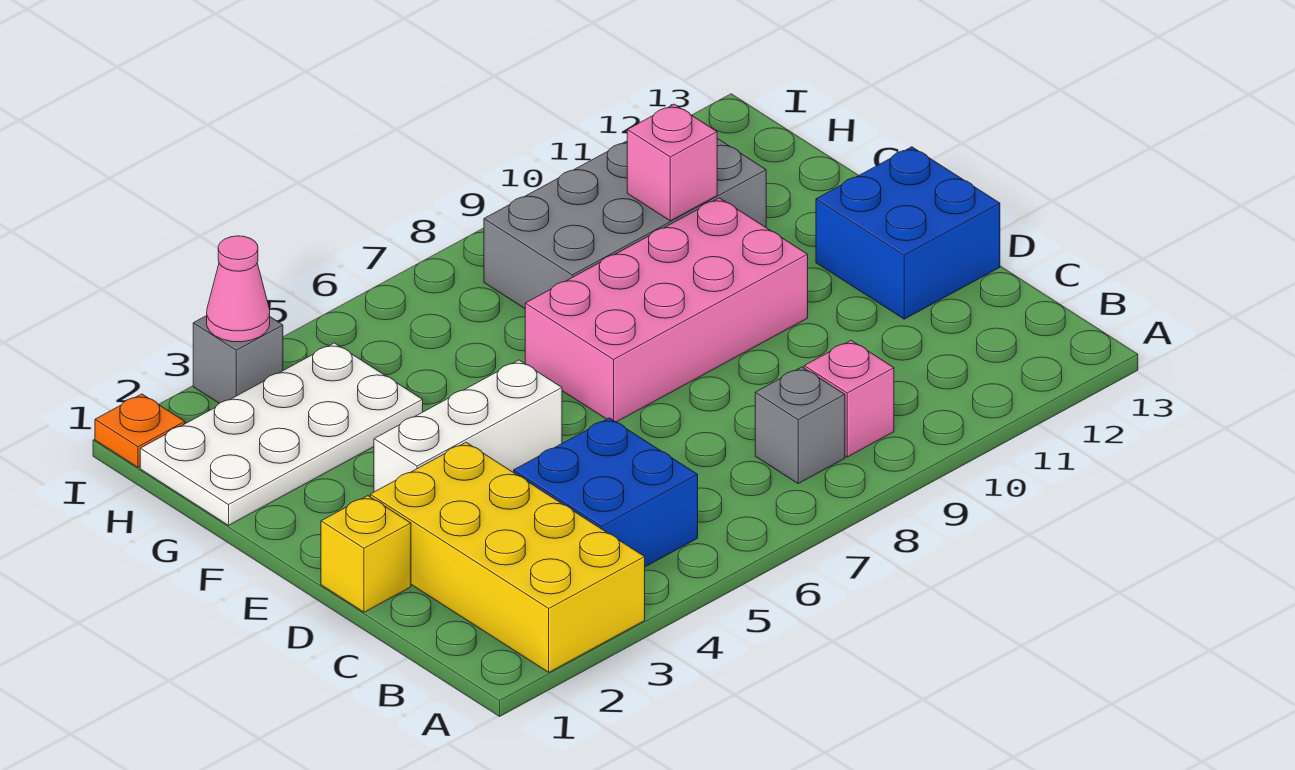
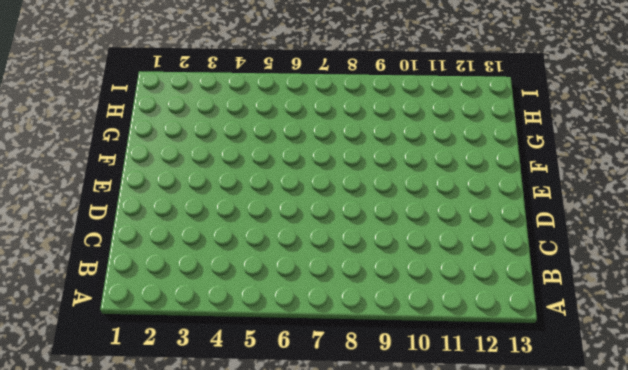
none -> yellow 2x4 brick [370,442,645,672]
none -> blue 2x2 brick [514,418,698,567]
none -> grey 1x1 brick [755,367,845,483]

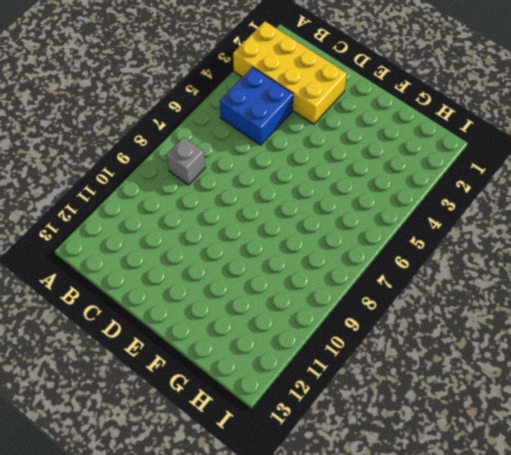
none -> pink 1x1 brick [804,340,894,457]
none -> yellow 1x1 brick [321,496,411,612]
none -> blue 2x2 brick [816,147,1000,319]

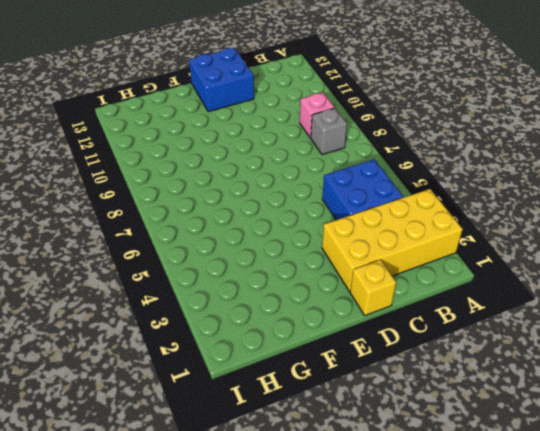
none -> white 1x3 brick [374,360,562,492]
none -> pink 2x4 brick [525,198,808,422]
none -> white 2x4 plate [140,343,423,525]

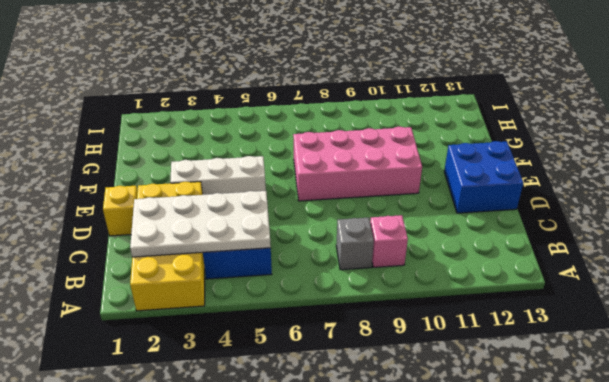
white 2x4 plate [130,191,271,257] -> white 2x4 plate moved to [140,343,423,525]
none -> grey 2x4 brick [484,138,766,308]
none -> orange 1x1 plate [95,394,185,467]
none -> grey 1x1 brick [193,316,283,403]

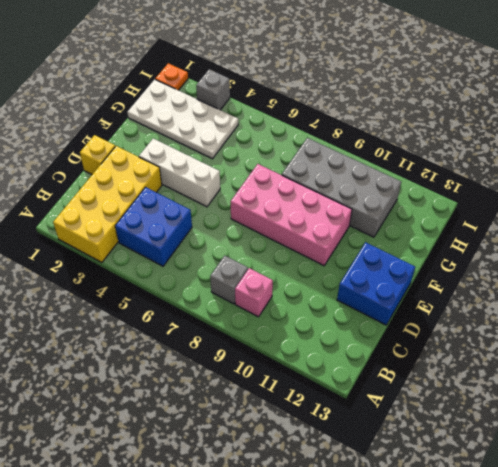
none -> pink 1x1 brick [627,104,717,221]
none -> pink 1x1 cone [207,236,270,342]

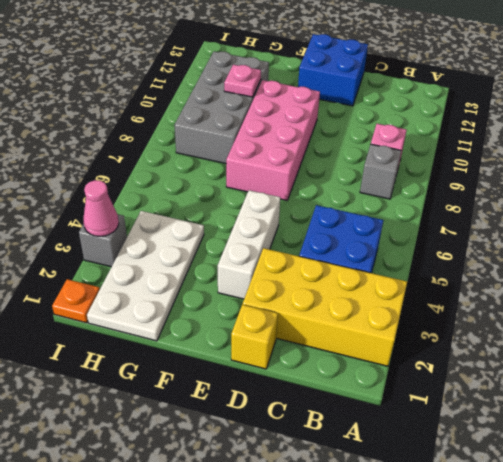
pink 1x1 plate [224,65,261,97] -> pink 1x1 brick [627,104,717,221]

